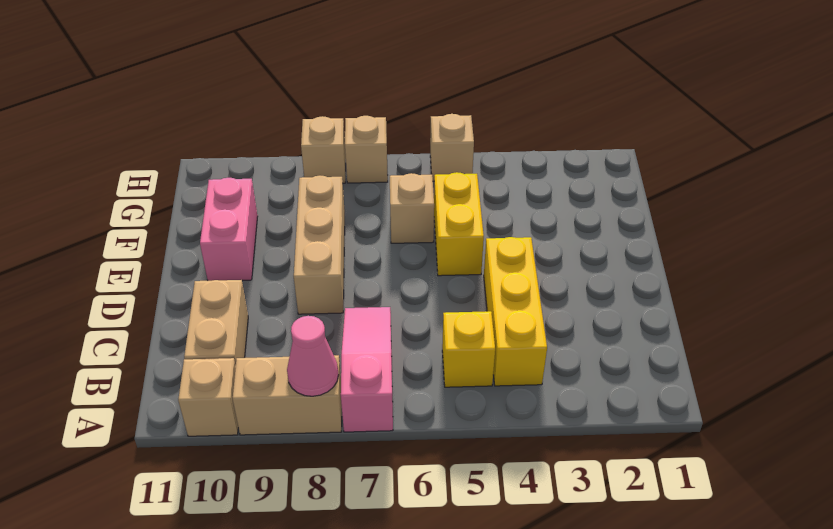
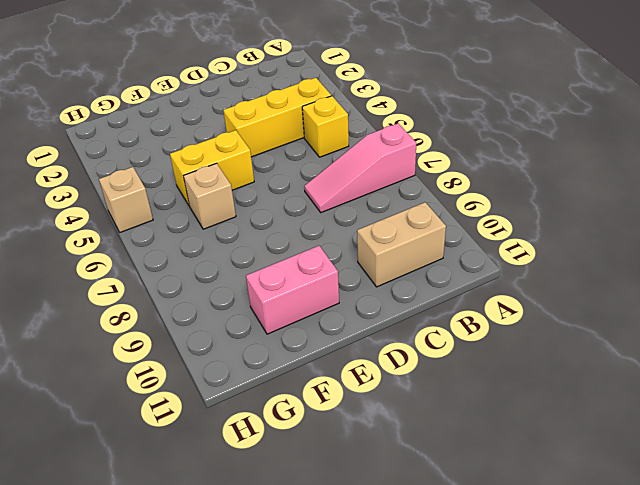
none -> tan 1x2 brick [233,355,342,435]
none -> tan 1x1 brick [178,358,238,436]
none -> tan 1x3 brick [294,176,345,314]

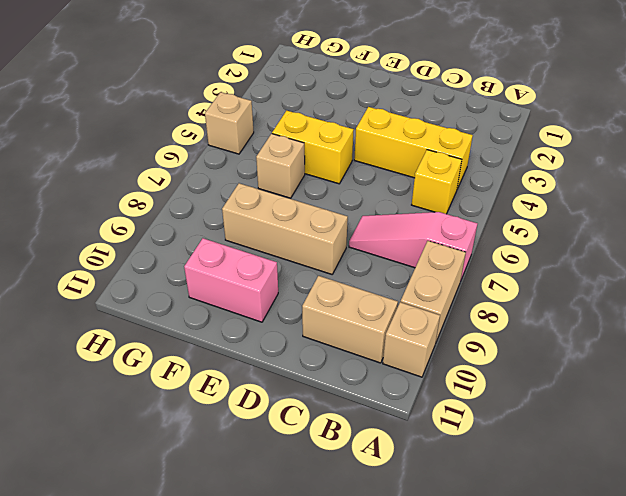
none -> tan 1x1 brick [345,116,388,183]
none -> tan 1x1 brick [301,116,346,183]
none -> pink 1x1 cone [287,316,339,396]

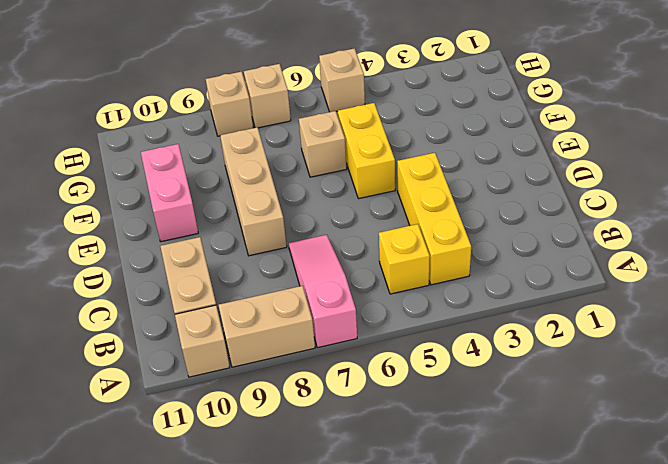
none -> pink 1x1 cone [287,316,339,396]

